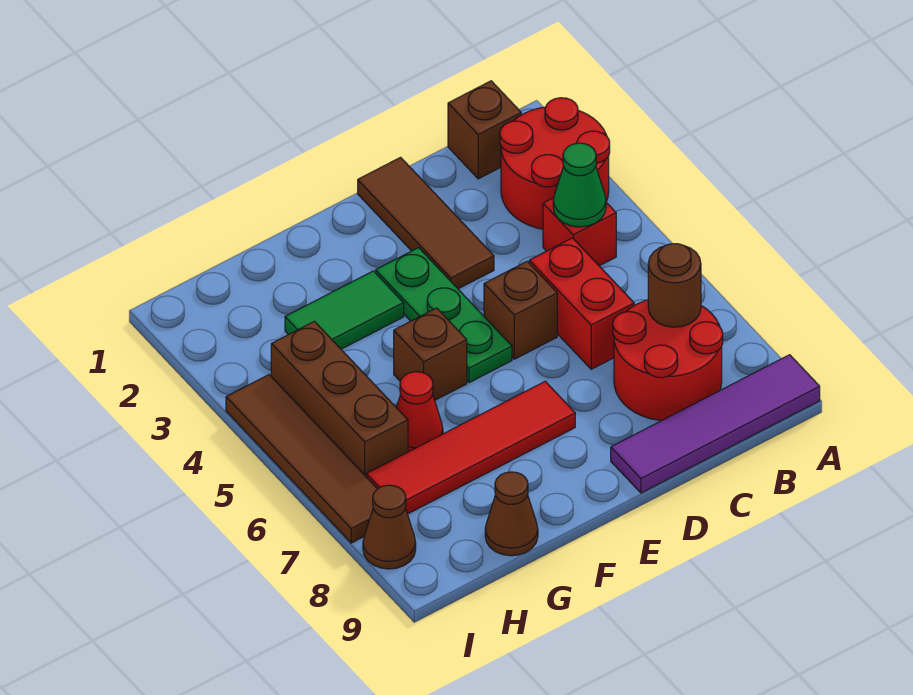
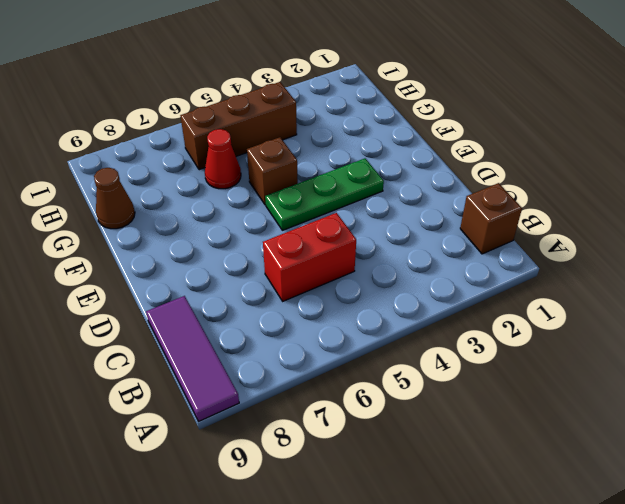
purple 1x3 tile [146,296,239,421] -> purple 1x4 tile [611,355,820,493]
none -> red 2x2 round brick [500,98,610,229]
none -> red 1x1 brick [543,198,616,266]
none -> red 2x2 round brick [613,300,723,420]

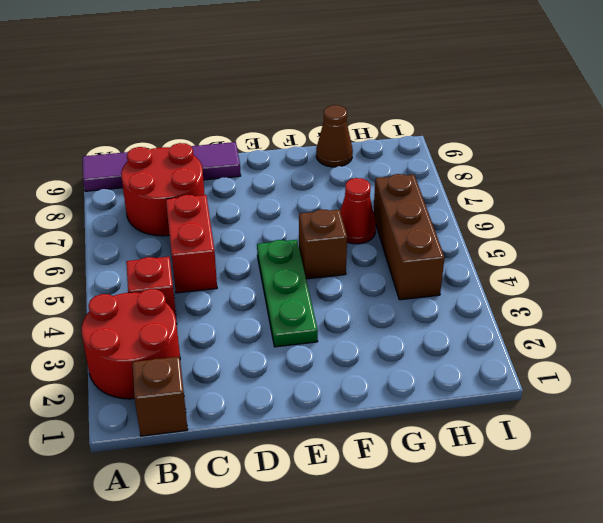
none -> brown 1x3 tile [358,157,494,289]
none -> brown 1x1 brick [484,261,557,359]
none -> red 1x4 tile [366,381,575,514]

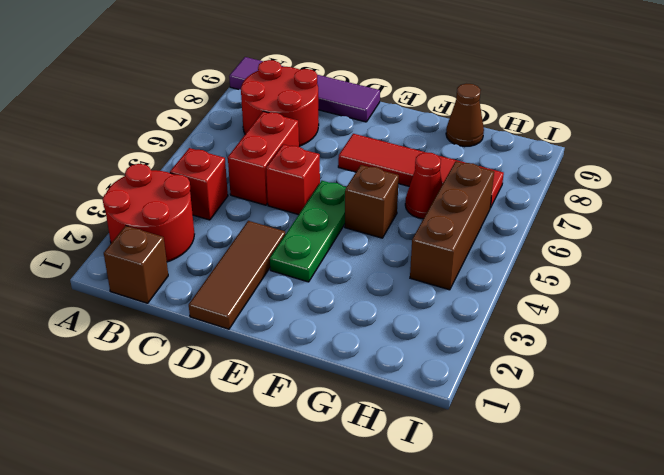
red 1x1 brick [266,144,320,215] -> brown 1x1 brick [484,261,557,359]
none -> green 1x2 tile [285,271,404,349]
none -> brown 1x4 tile [226,375,377,543]
none -> brown 1x1 cone [363,485,416,569]

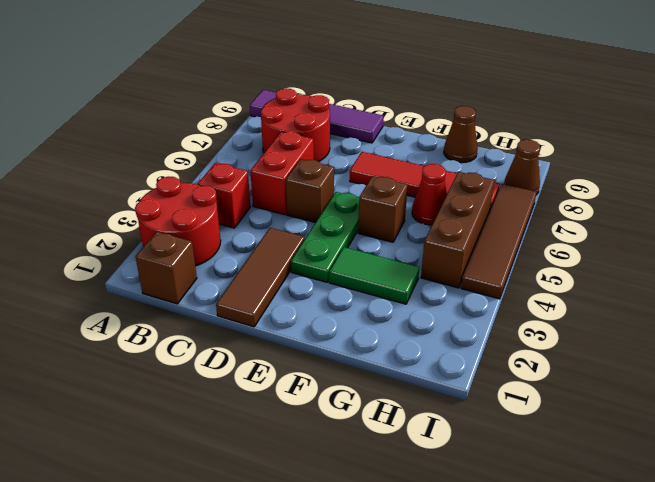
none -> green 1x1 cone [553,143,606,227]
none -> brown 1x1 round brick [648,244,701,327]

